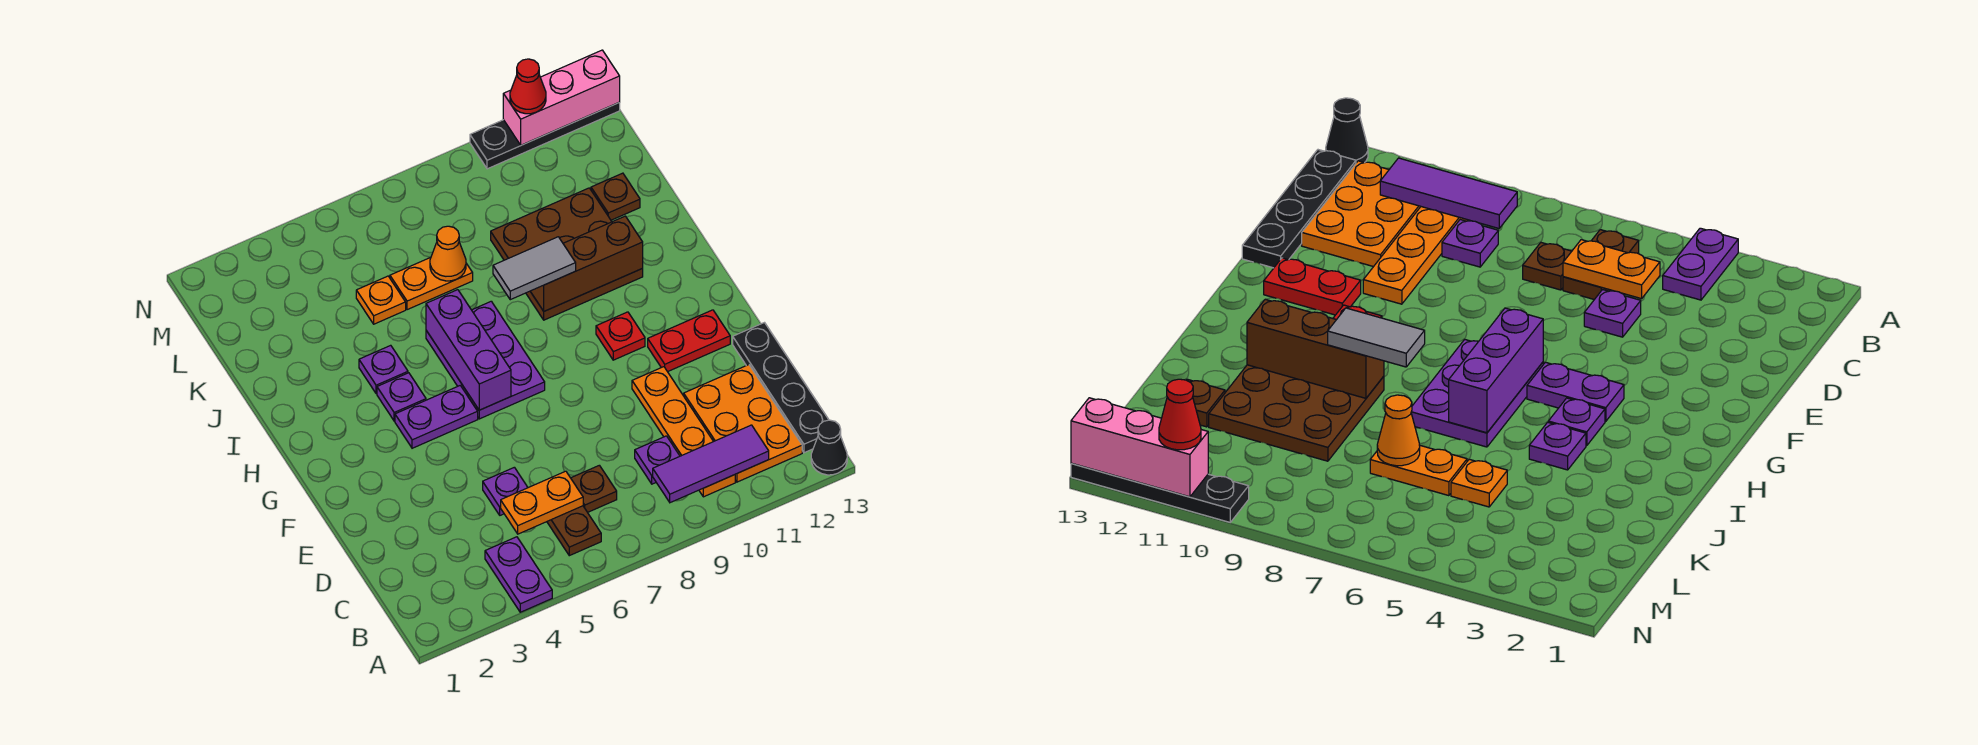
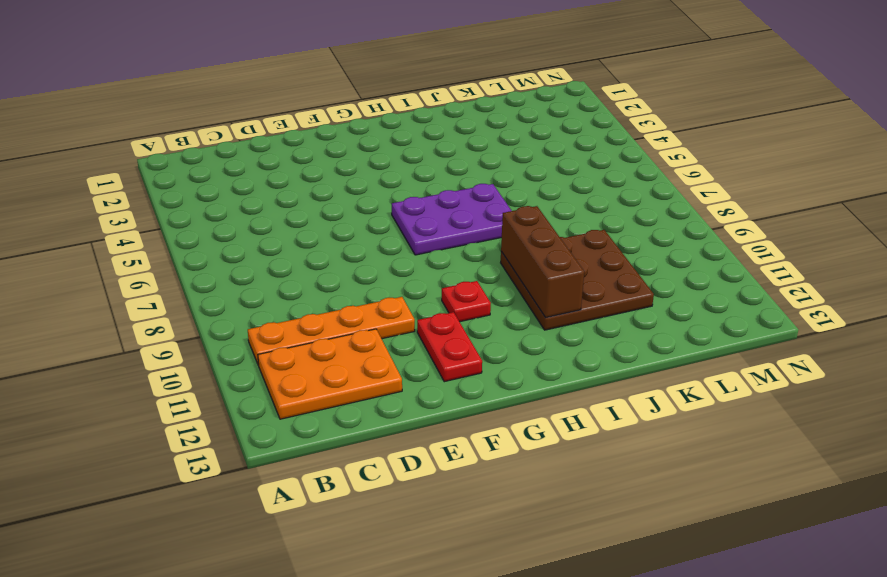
none -> purple 1x2 plate [485,537,552,612]
none -> black 1x1 cone [811,420,847,475]
none -> brown 1x2 plate [547,506,601,556]

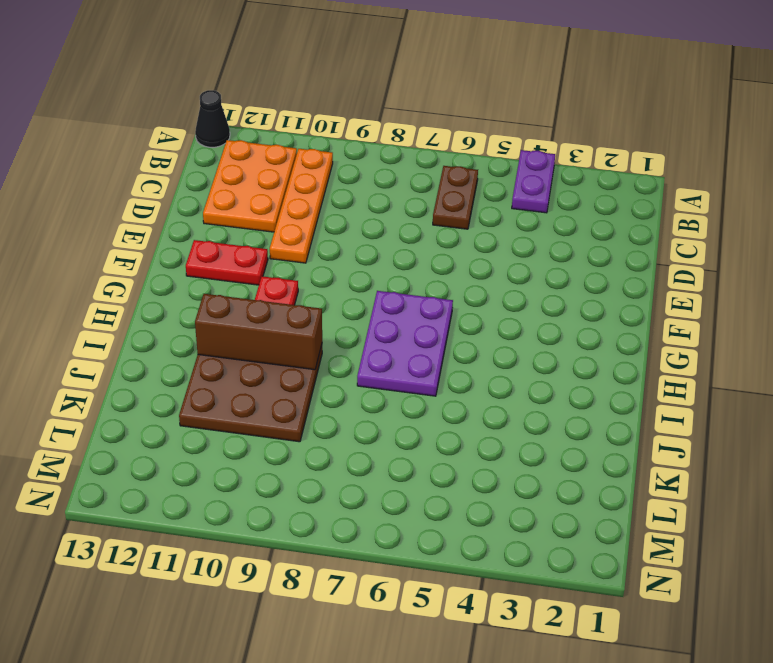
none -> black 1x4 plate [733,323,829,453]
none -> brown 1x1 plate [571,465,617,512]
none -> purple 1x1 plate [635,436,680,484]

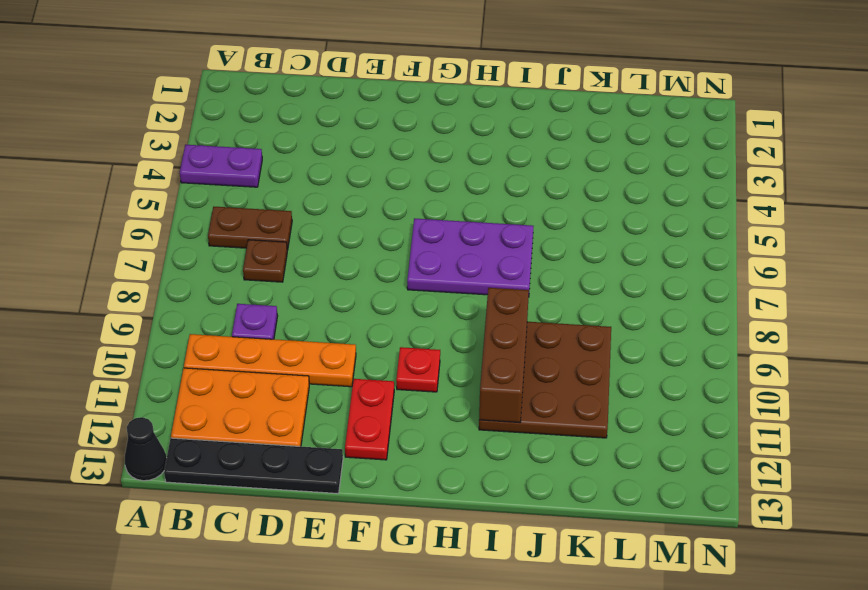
none -> purple 1x1 plate [483,467,528,515]
none -> purple 1x2 plate [395,386,478,448]
none -> purple 1x1 plate [377,373,426,421]

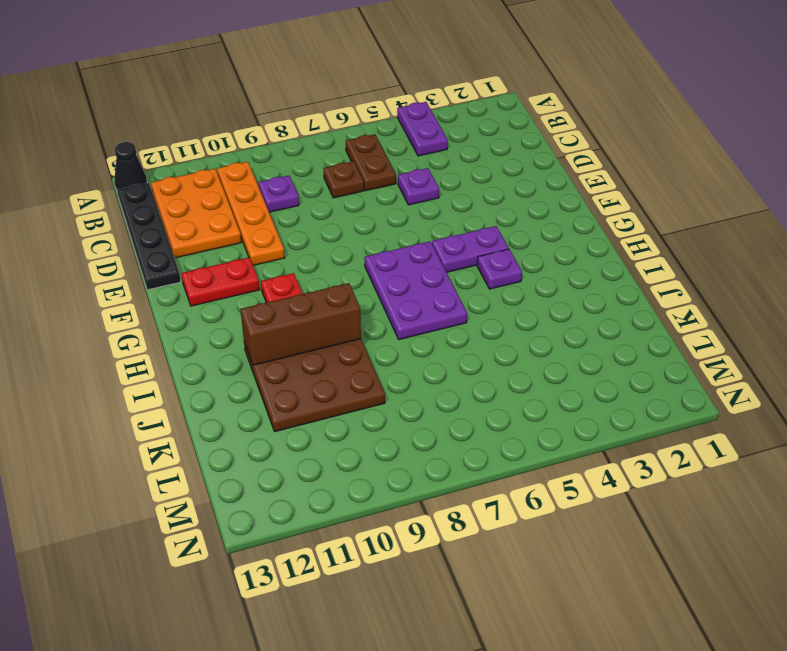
none -> purple 1x1 plate [359,345,408,394]
none -> orange 1x1 plate [356,276,406,324]
none -> orange 1x2 plate [390,257,473,310]

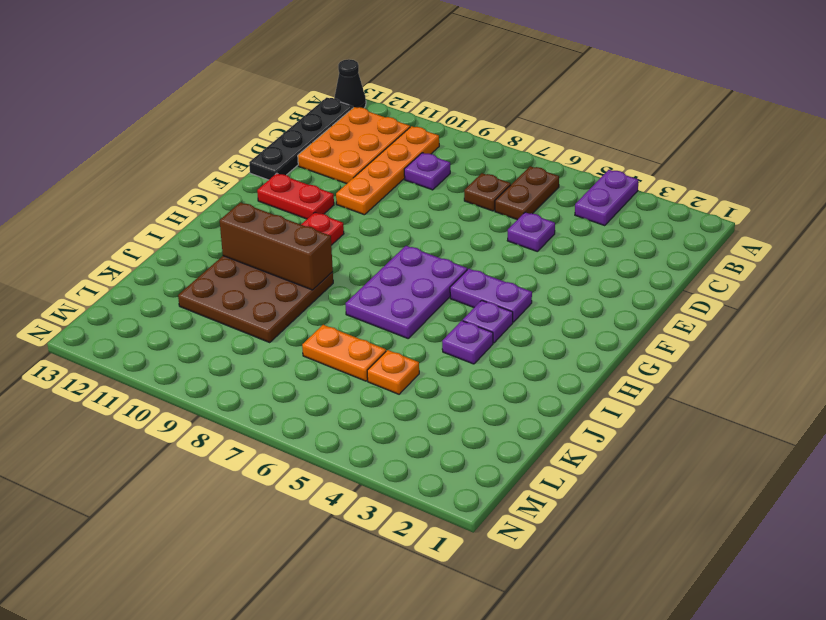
none -> brown 1x1 plate [591,173,640,220]
none -> black 1x4 plate [470,102,620,169]
none -> purple 1x3 tile [653,425,769,503]

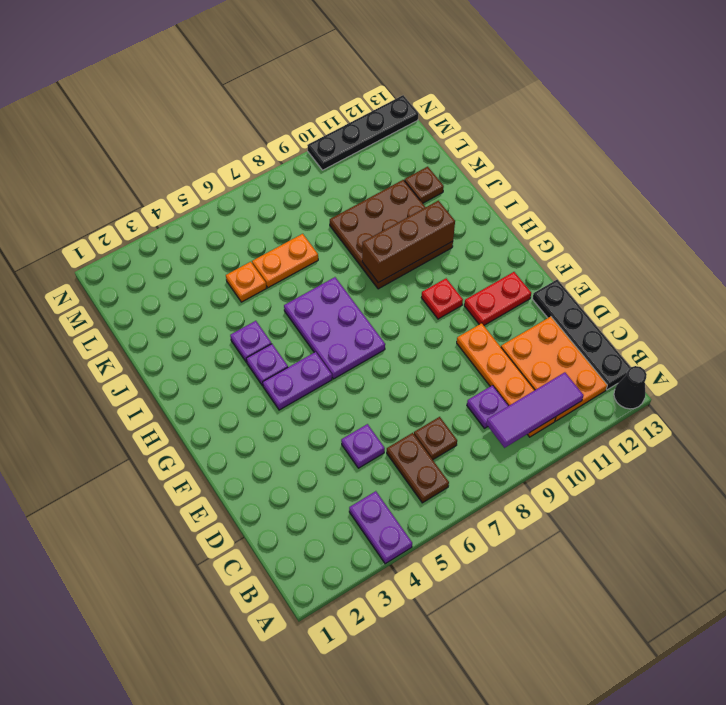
none -> orange 1x2 plate [501,471,583,534]
none -> purple 1x3 brick [426,290,511,410]
none -> orange 1x1 cone [430,226,466,281]

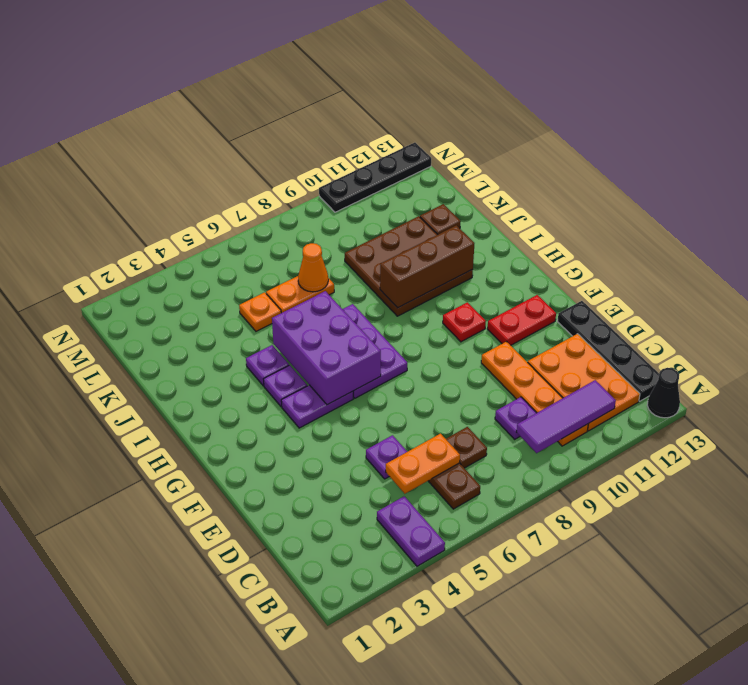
purple 2x3 brick [272,291,381,405] -> purple 1x3 brick [426,290,511,410]
none -> pink 1x3 brick [503,50,620,145]
none -> grey 1x2 tile [493,237,576,300]
none -> red 1x1 cone [510,59,546,114]

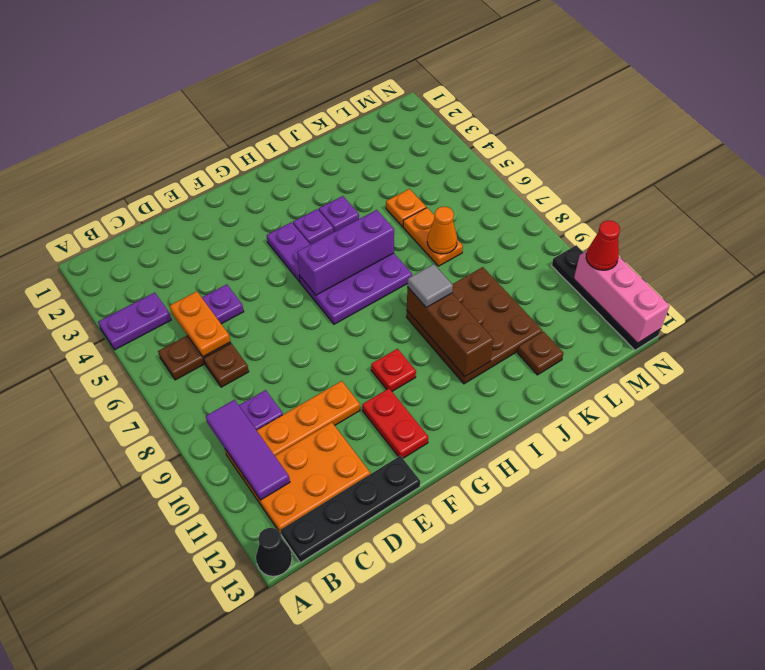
grey 1x1 tile [407,264,453,307] -> grey 1x2 tile [493,237,576,300]

